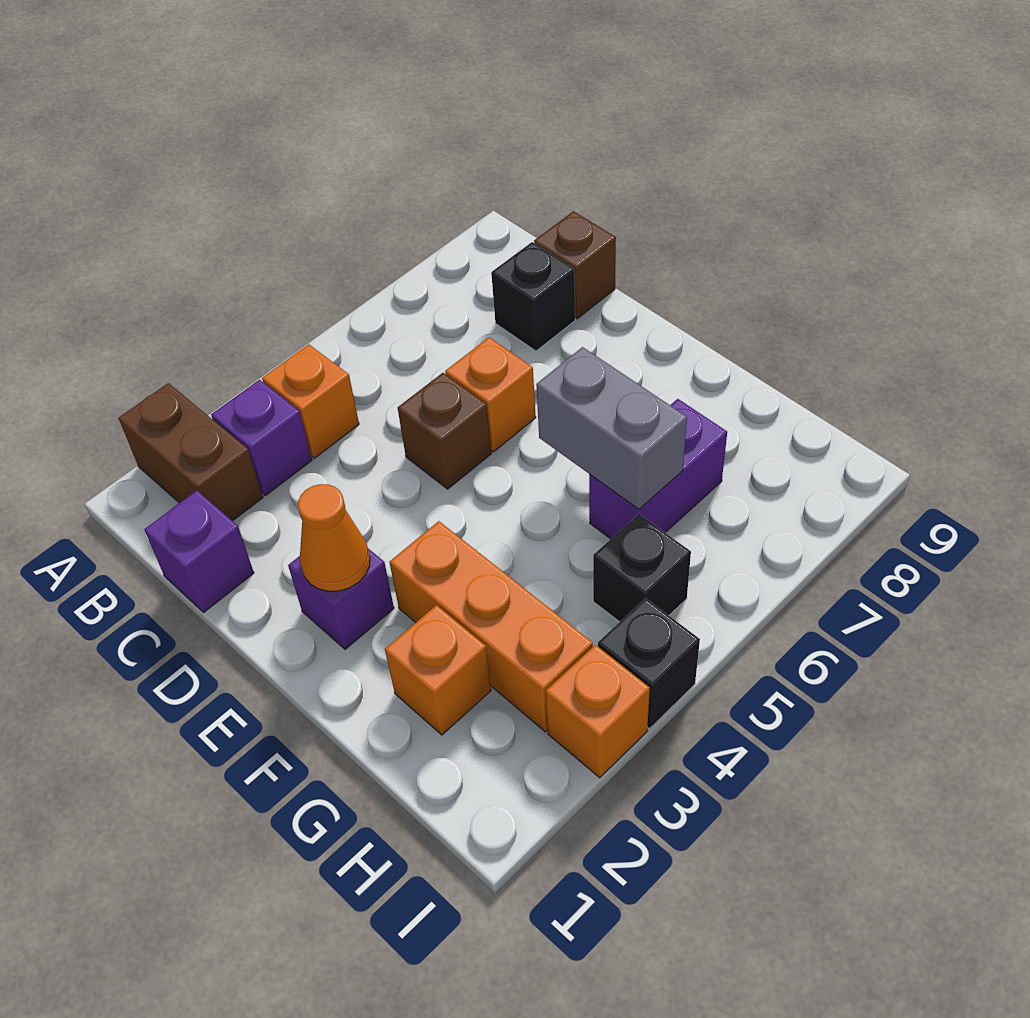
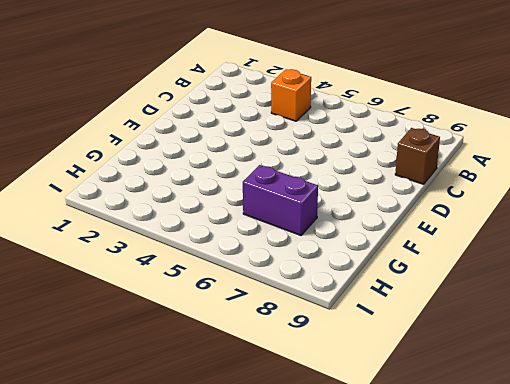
none -> brown 1x2 brick [119,383,263,521]
none -> purple 1x1 brick [211,380,312,496]
none -> purple 1x1 brick [144,491,254,612]

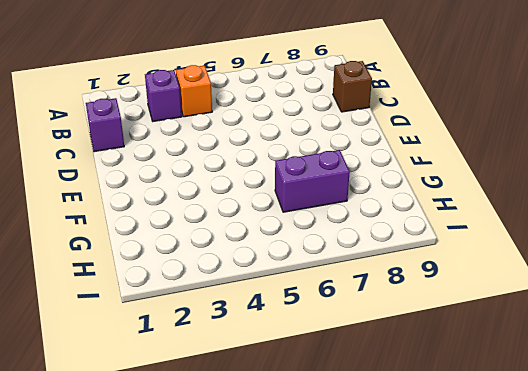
none -> brown 1x2 brick [119,383,263,521]
none -> black 1x1 brick [491,242,575,351]
none -> brown 1x1 brick [398,373,491,489]

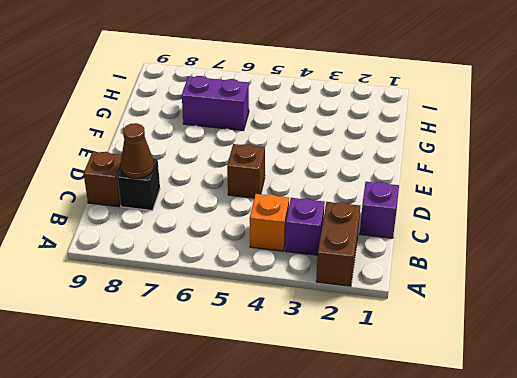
brown 1x1 cone [121,123,154,179] -> none
none -> orange 1x1 brick [445,337,536,452]
none -> purple 1x1 brick [288,549,394,649]
none -> orange 1x3 brick [390,521,593,732]

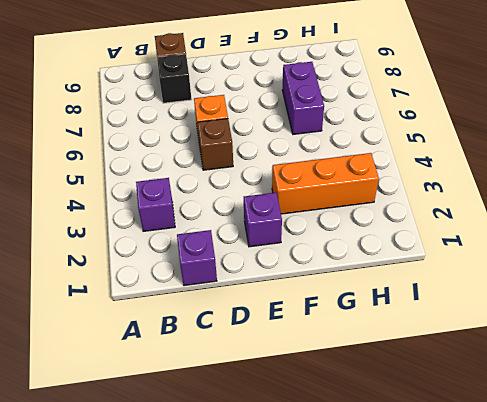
none -> brown 1x2 brick [119,383,263,521]
none -> orange 1x1 brick [262,344,359,458]
none -> orange 1x1 brick [385,605,491,735]

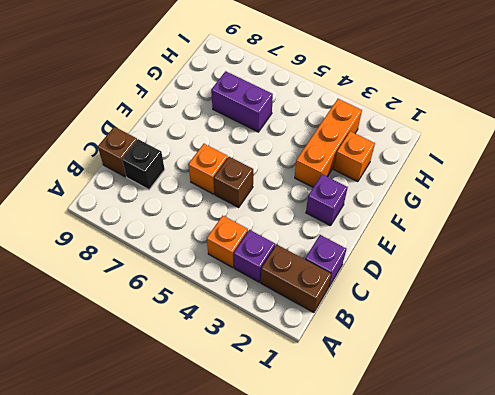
brown 1x2 brick [261,245,331,313] -> brown 1x2 brick turned to [119,383,263,521]
none -> black 1x1 brick [593,514,691,622]
none -> orange 1x1 brick [546,645,650,778]
none -> black 1x1 brick [598,598,700,729]

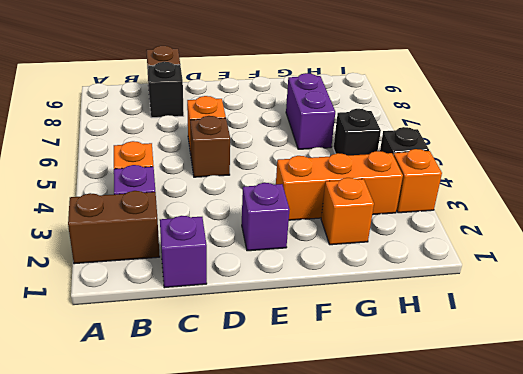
none -> orange 1x1 cone [298,484,370,591]
none -> grey 1x2 brick [536,347,687,509]

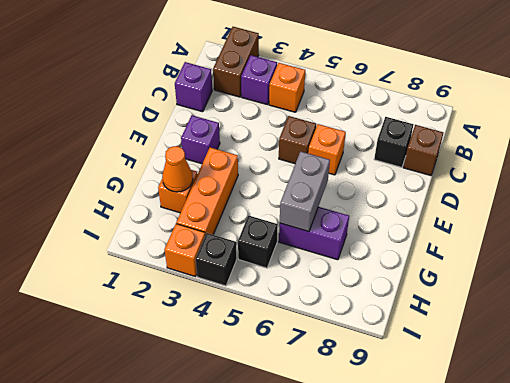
orange 1x1 cone [162,146,193,192] -> orange 1x1 cone moved to [298,484,370,591]

